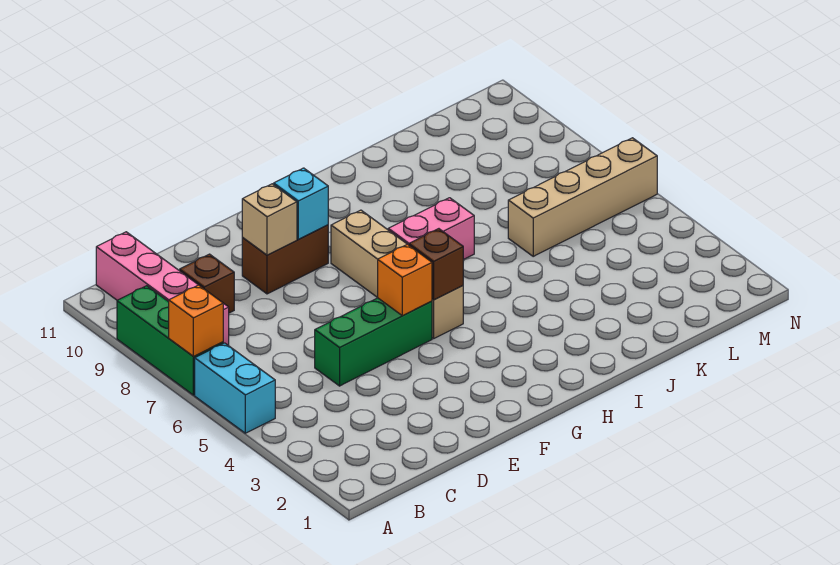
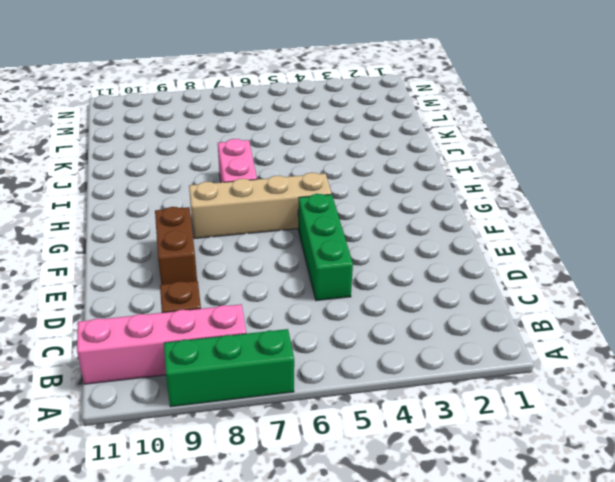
none -> cyan 1x2 brick [195,343,275,433]
none -> tan 1x4 brick [508,138,657,256]
none -> orange 1x1 brick [169,285,223,357]

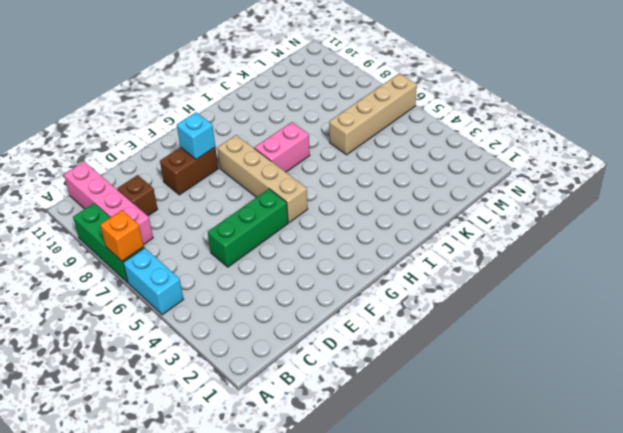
none -> tan 1x1 brick [242,184,297,255]
none -> orange 1x1 brick [378,244,432,316]
none -> brown 1x1 brick [409,229,463,300]

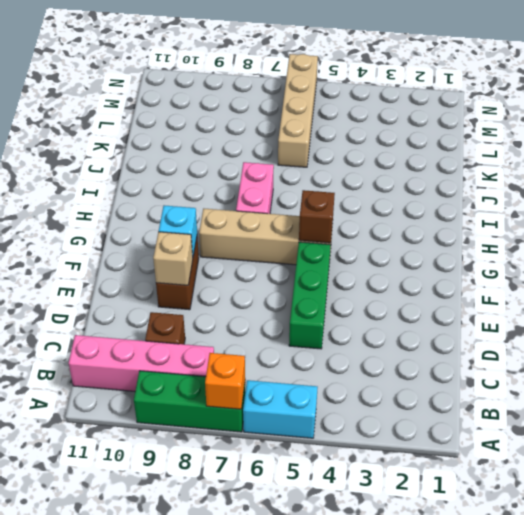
none -> orange 1x1 brick [378,244,432,316]

